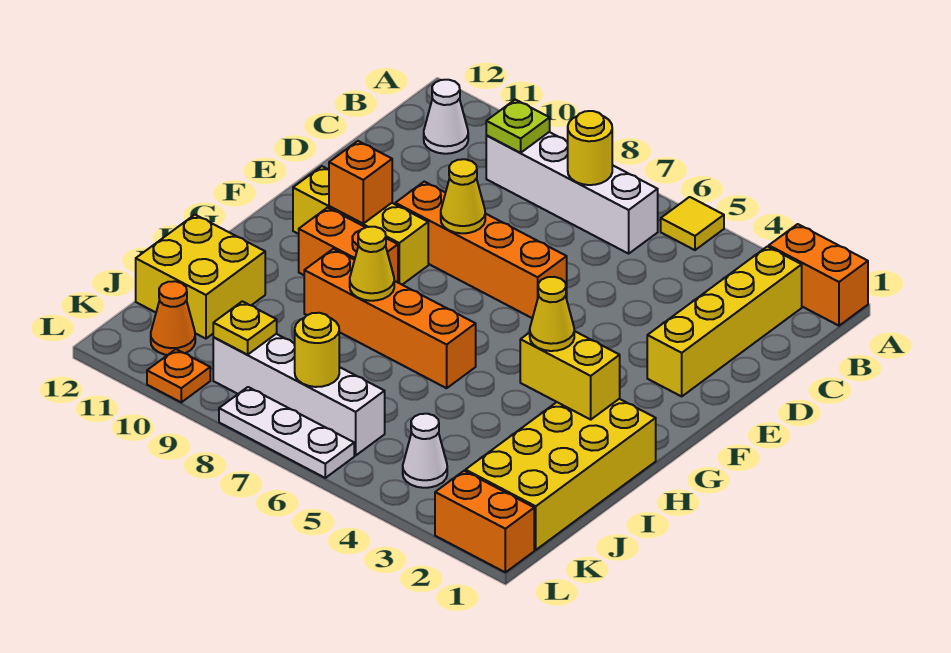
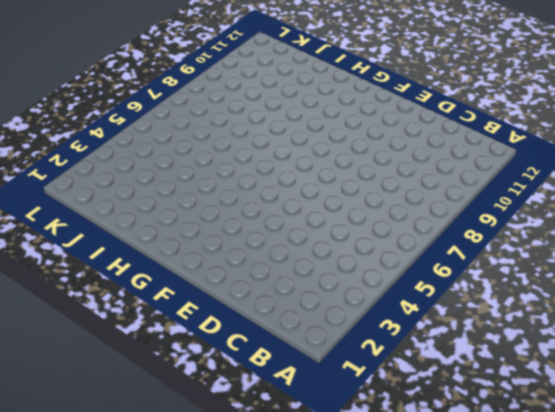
none -> orange 1x2 brick [769,224,868,326]
none -> yellow 1x1 tile [661,197,724,250]
none -> yellow 1x4 brick [647,247,802,396]

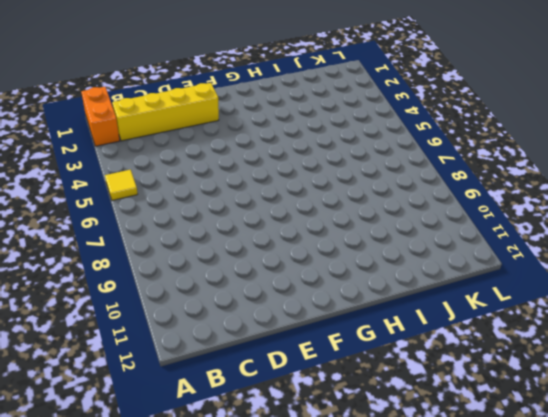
none -> white 1x4 brick [486,132,658,254]
none -> white 1x1 cone [424,80,468,154]
none -> orange 1x4 brick [395,182,567,318]

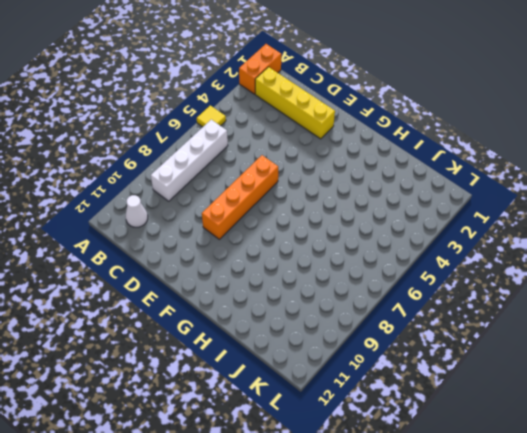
none -> yellow 1x3 brick [293,166,428,285]
none -> orange 1x2 brick [299,208,398,282]
none -> yellow 2x4 brick [465,399,656,550]

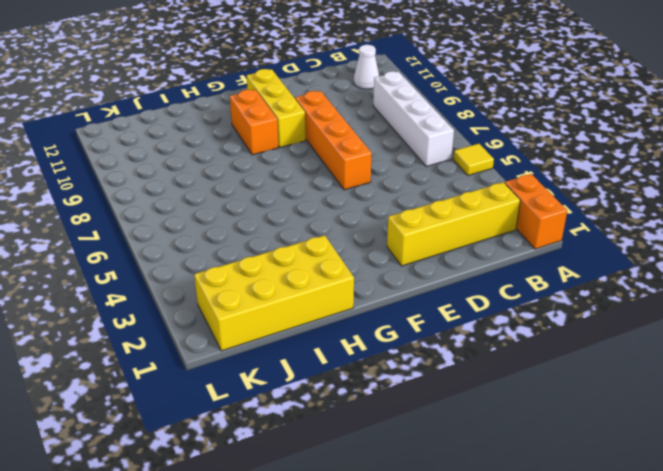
none -> orange 1x4 brick [304,249,476,388]
none -> yellow 2x2 brick [136,215,265,339]
none -> white 1x1 cone [403,414,447,488]

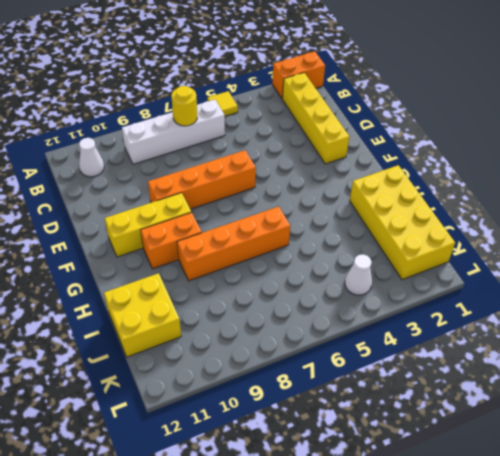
none -> white 1x4 brick [213,334,385,455]
none -> orange 1x1 cone [151,281,195,355]
none -> orange 1x2 brick [435,471,534,572]

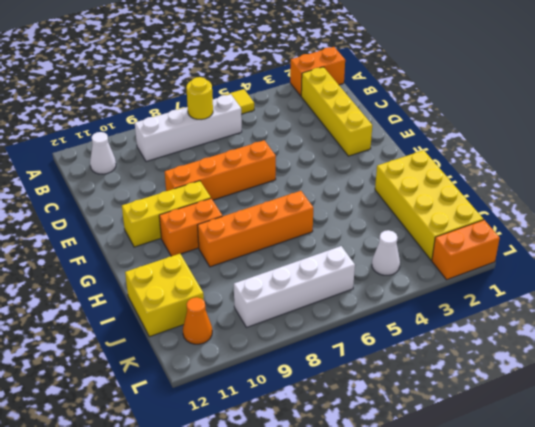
none -> white 1x3 plate [219,387,354,478]
none -> orange 1x1 plate [147,349,210,402]
none -> lime 1x1 plate [486,100,550,153]

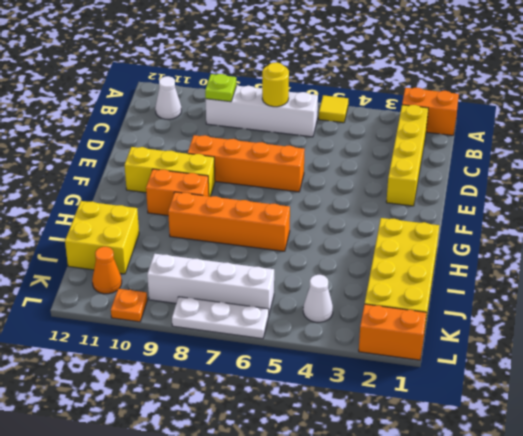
none -> yellow 1x1 cone [441,159,485,233]
none -> orange 1x1 brick [329,141,392,223]
none -> yellow 1x2 brick [520,331,620,420]

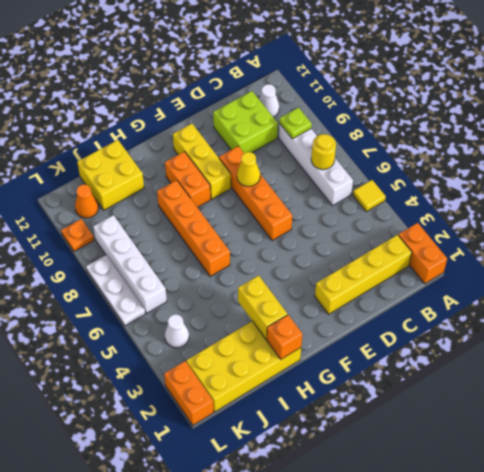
lime 2x2 brick [213,91,278,153] -> none
orange 1x1 brick [267,315,302,359] -> orange 1x1 brick moved to [329,141,392,223]
none -> yellow 1x1 cone [350,227,394,301]
none -> yellow 1x1 round brick [295,313,339,387]
none -> yellow 1x1 plate [213,301,277,355]

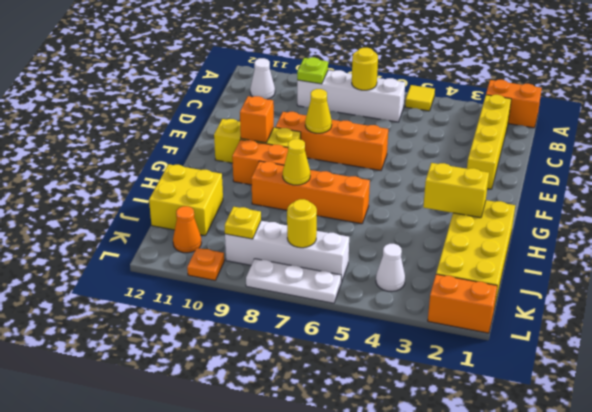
none -> yellow 1x1 cone [530,277,574,351]

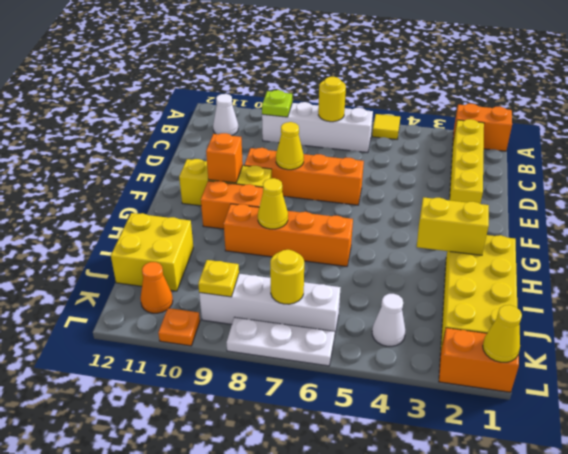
yellow 1x1 cone [483,305,522,362] -> yellow 1x1 cone moved to [530,277,574,351]

